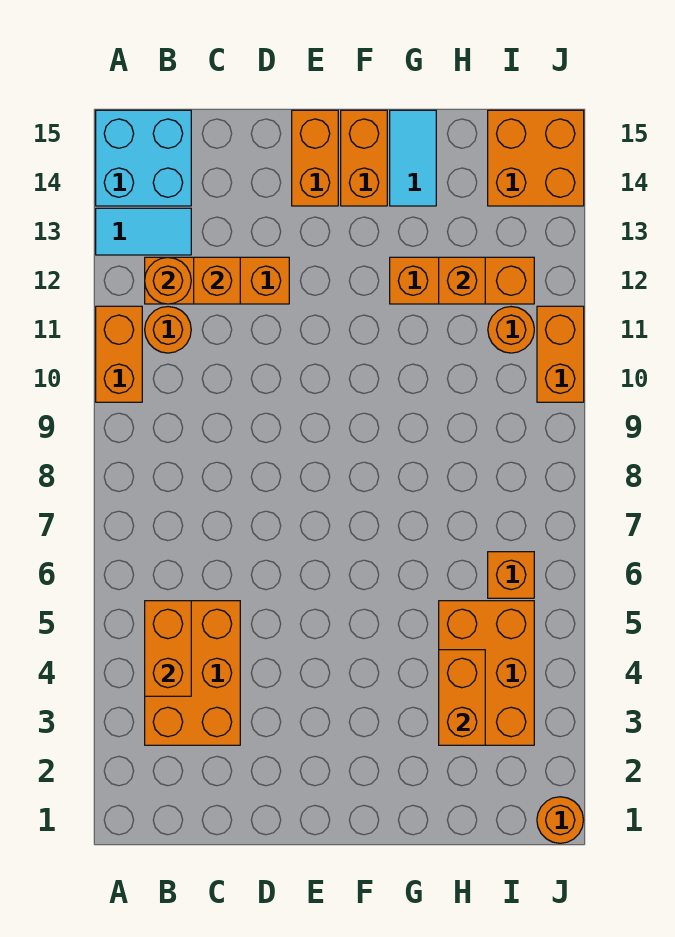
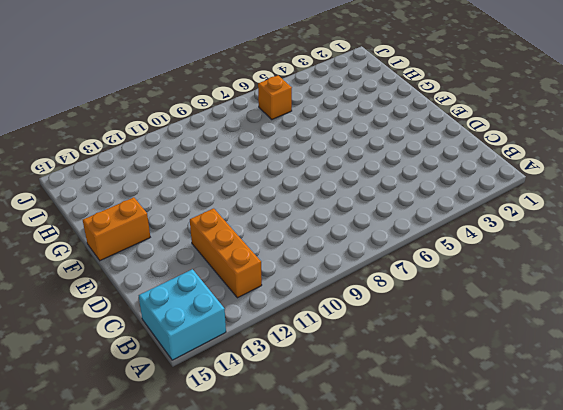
none -> orange 1x2 brick [96,306,142,402]
none -> cyan 1x2 tile [96,208,191,255]
none -> orange 2x3 brick [145,601,240,745]

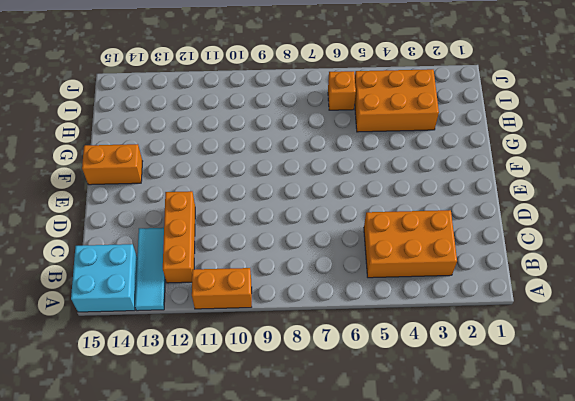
cyan 1x3 tile [135,228,165,311] -> cyan 1x2 tile [96,208,191,255]
none -> orange 1x1 round brick [145,307,191,353]
none -> orange 1x2 brick [292,110,338,206]
none -> orange 1x3 brick [390,257,534,304]

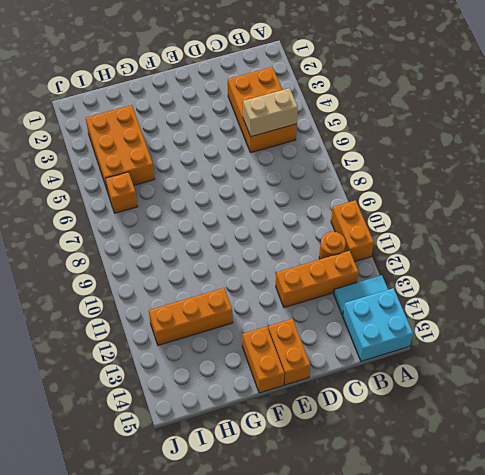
tan 1x2 brick [243,88,298,137] -> orange 1x2 brick [145,601,191,696]
none -> cyan 1x2 tile [390,110,436,206]
none -> orange 1x1 round brick [488,307,534,353]
none -> orange 2x2 brick [488,110,584,206]

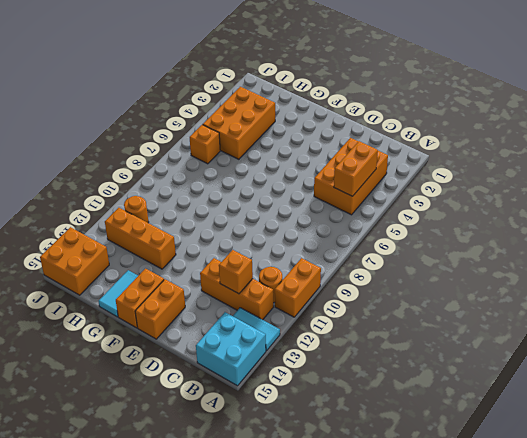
none -> orange 1x1 round brick [537,797,583,843]
none -> orange 1x2 brick [537,306,584,402]
none -> orange 1x1 round brick [145,257,191,304]

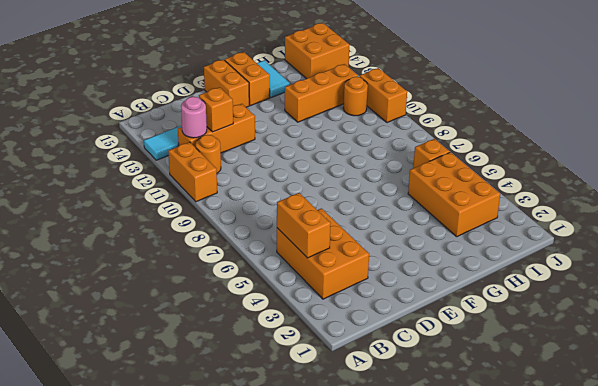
pink 1x1 round brick [181,97,207,138] -> orange 1x1 round brick [145,257,191,304]
none -> cyan 2x2 brick [96,110,191,206]
none -> orange 1x1 round brick [537,797,583,843]
none -> orange 1x2 brick [439,650,485,745]

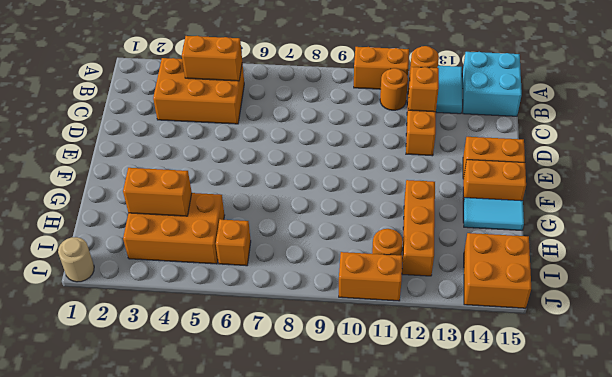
tan 1x1 round brick [58,237,94,282] -> orange 1x1 round brick [537,797,583,843]
none -> orange 1x1 brick [439,257,485,304]

